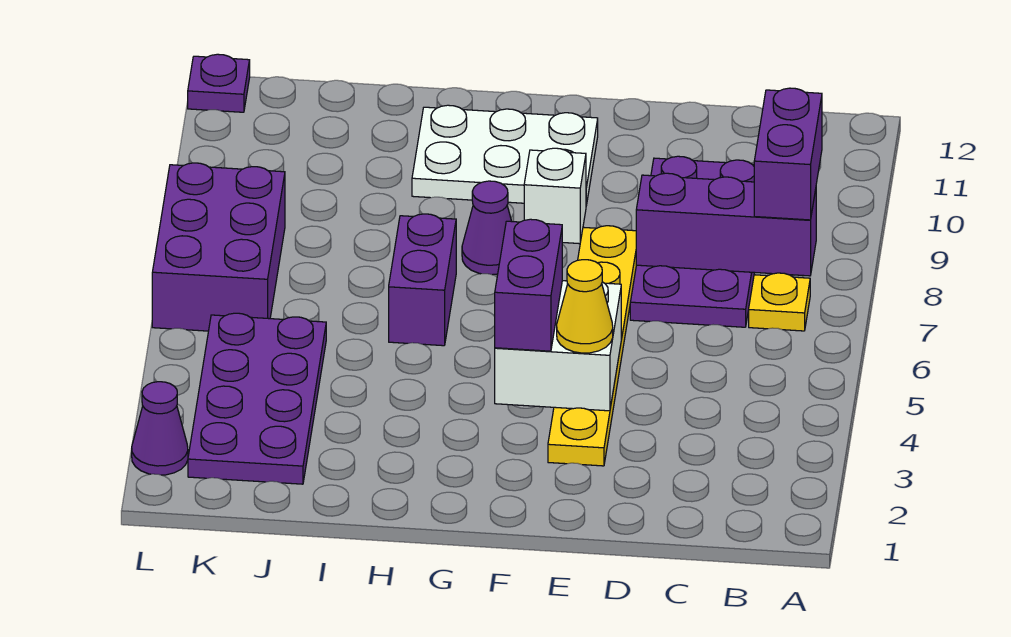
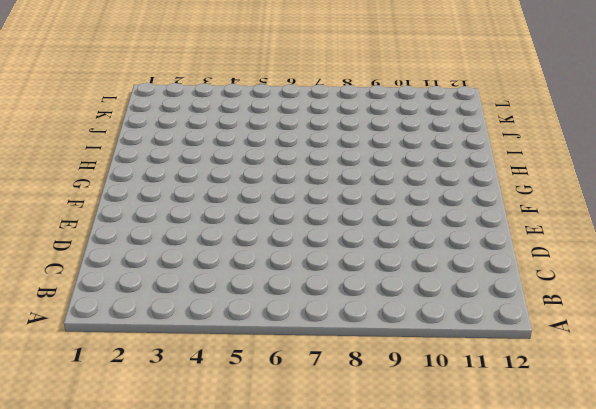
none -> yellow 1x1 plate [749,273,810,331]
none -> purple 2x4 plate [630,156,754,327]
none -> yellow 1x6 plate [548,226,636,466]

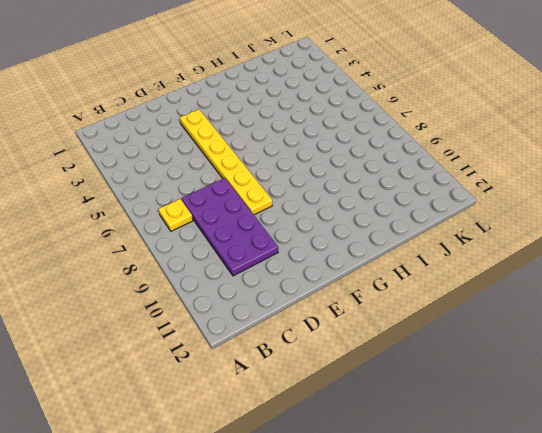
none -> white 1x1 brick [524,148,586,244]
none -> white 2x3 plate [412,105,598,205]
none -> purple 1x1 cone [462,181,512,275]

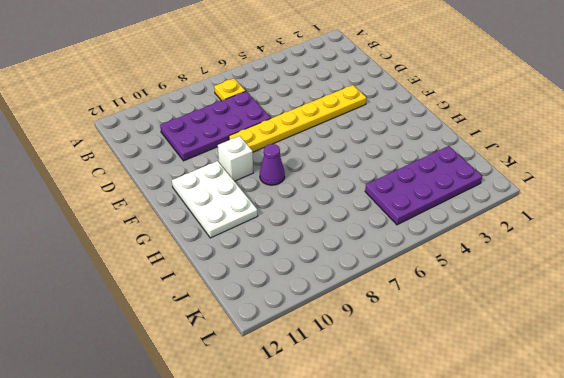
none -> purple 1x2 brick [389,214,456,346]
none -> purple 2x3 brick [152,163,285,331]
none -> purple 1x1 cone [132,382,188,475]

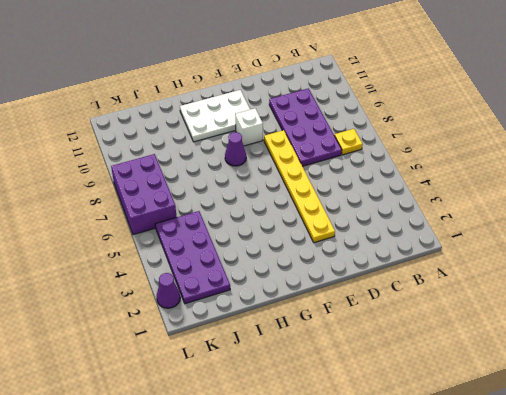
none -> purple 1x2 brick [389,214,456,346]
none -> purple 1x1 plate [188,54,250,112]
none -> purple 1x3 brick [636,173,816,276]

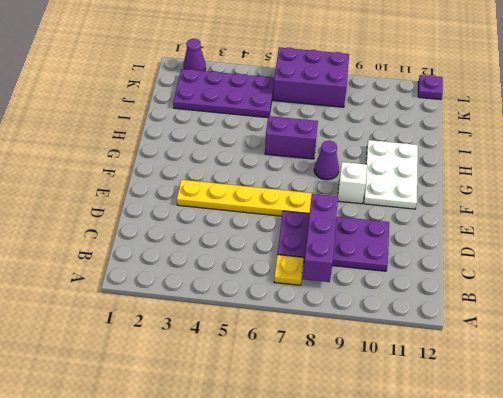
none -> white 2x2 brick [495,281,621,411]
none -> purple 1x2 brick [754,88,822,220]
none -> yellow 1x1 cone [557,260,613,353]

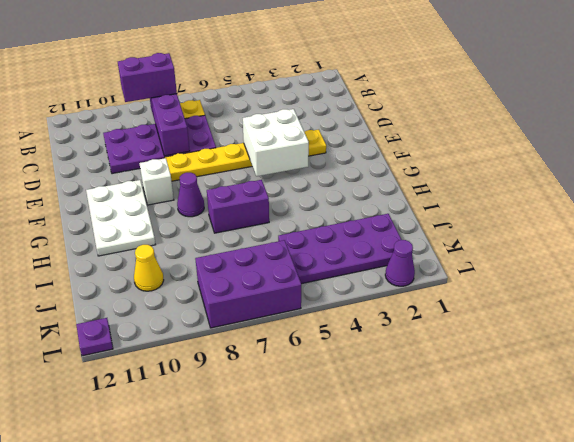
yellow 1x1 cone [134,245,164,291] -> yellow 1x1 cone moved to [557,260,613,353]
none -> purple 1x2 brick [495,219,562,351]

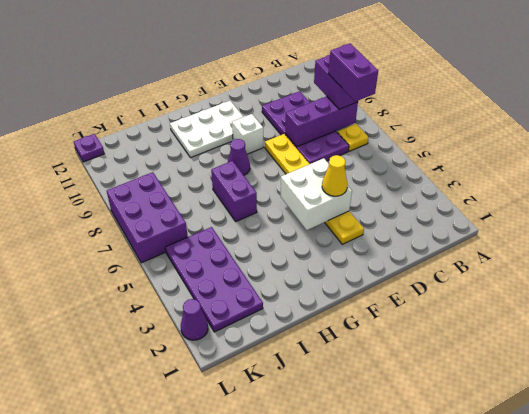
purple 1x2 brick [328,43,378,101] -> purple 1x2 brick moved to [495,219,562,351]

